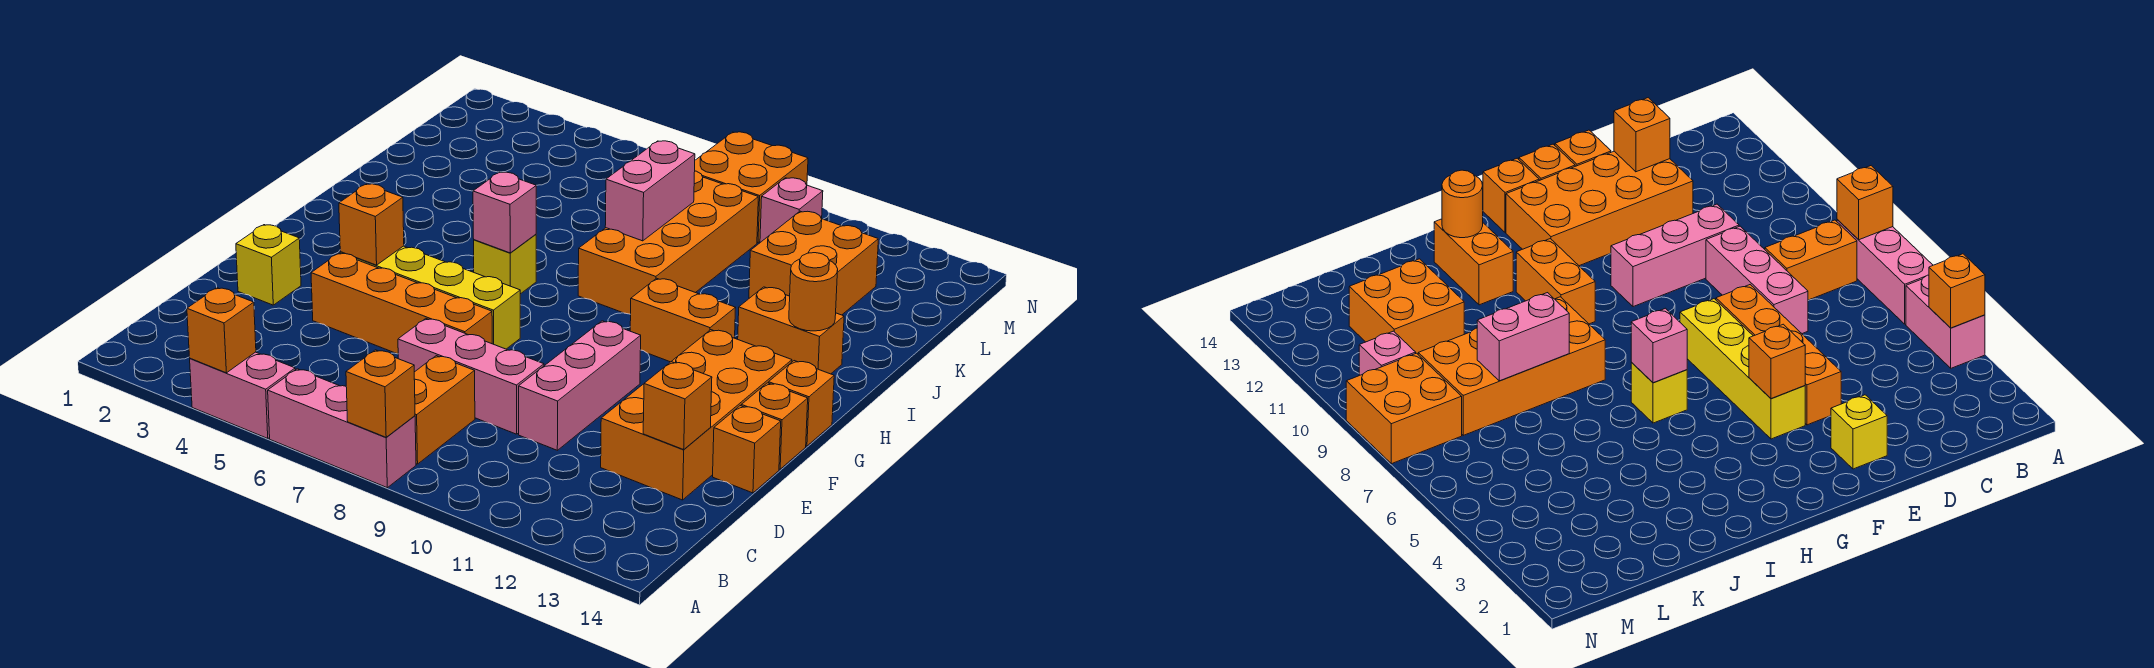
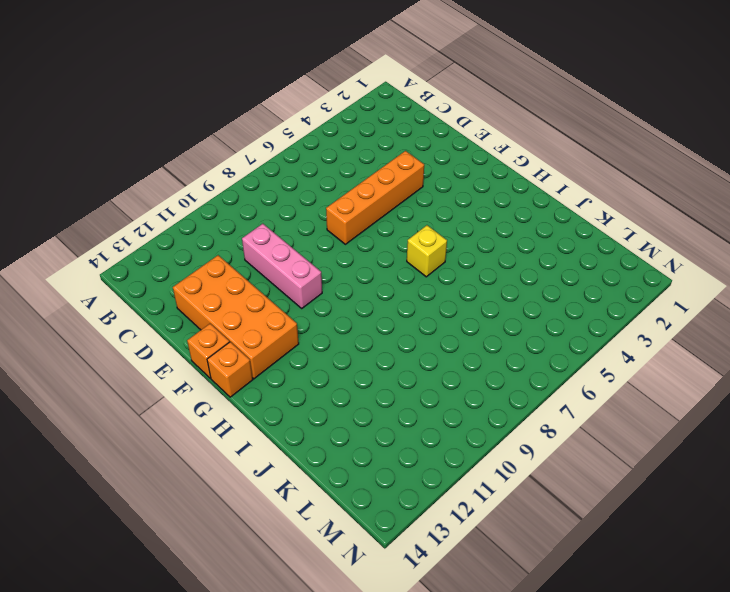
none -> pink 1x2 brick [190,352,295,438]
none -> pink 1x3 brick [268,369,416,488]
none -> orange 1x2 brick [414,356,475,464]

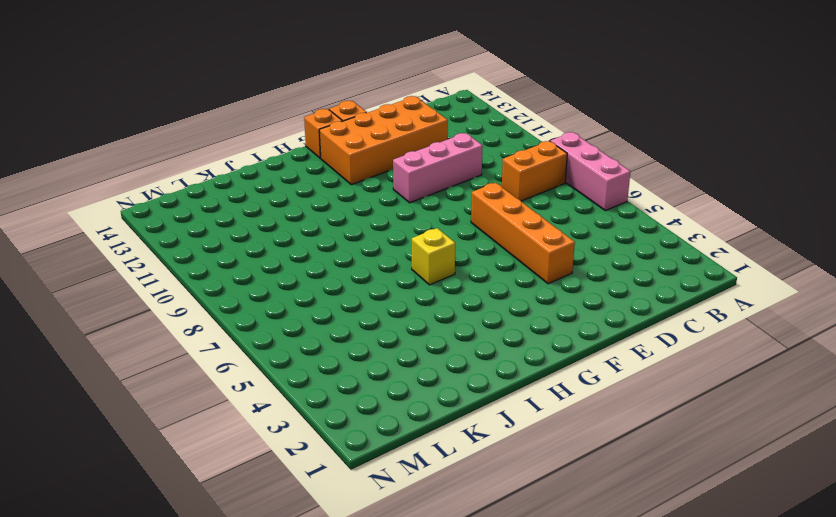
none -> pink 1x2 brick [190,352,295,438]
none -> pink 1x3 brick [398,319,544,434]
none -> yellow 1x1 brick [236,225,301,305]

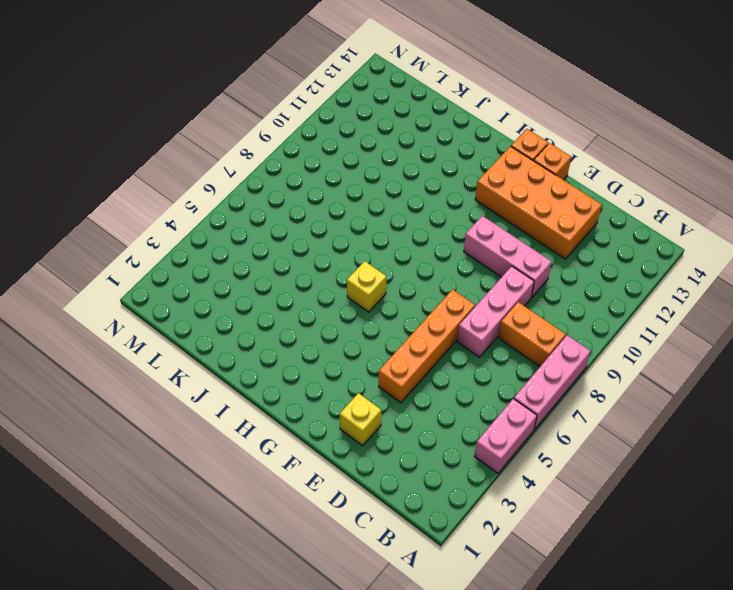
none -> orange 1x1 brick [713,406,781,493]
none -> yellow 1x4 brick [340,246,520,349]
none -> orange 1x2 brick [630,278,735,362]

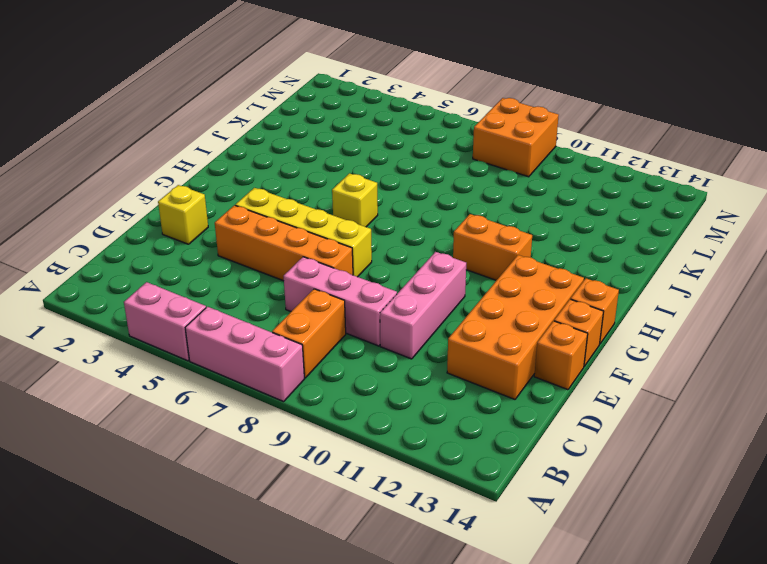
none -> orange 2x4 brick [578,171,758,314]
none -> orange 1x2 brick [738,287,844,374]
none -> orange 2x2 brick [749,211,878,315]

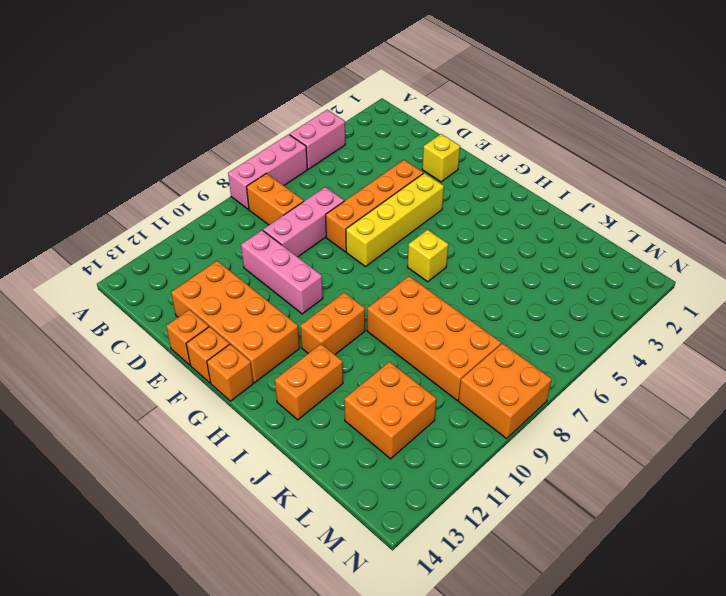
none -> pink 1x1 brick [760,178,823,242]
none -> orange 1x1 brick [187,288,256,373]
none -> orange 1x1 brick [346,350,415,437]

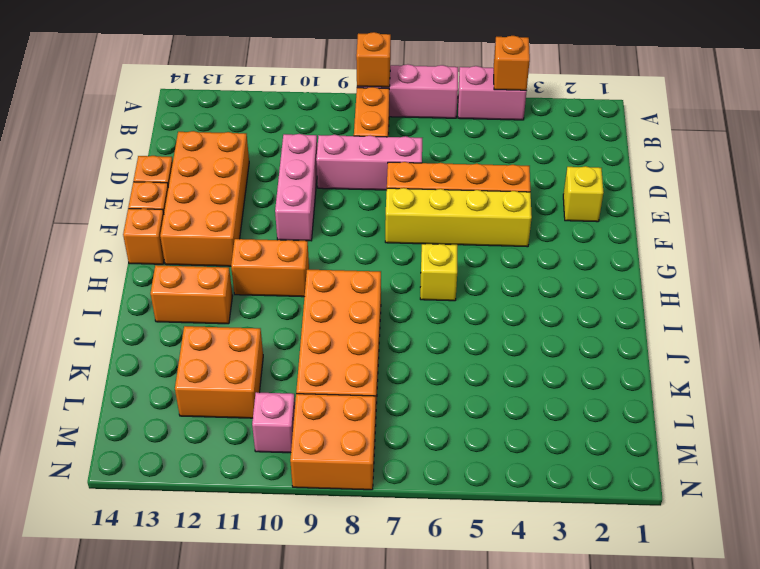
none -> orange 1x1 brick [643,362,712,450]
none -> orange 1x1 brick [339,184,404,265]
none -> pink 1x1 brick [473,172,536,253]

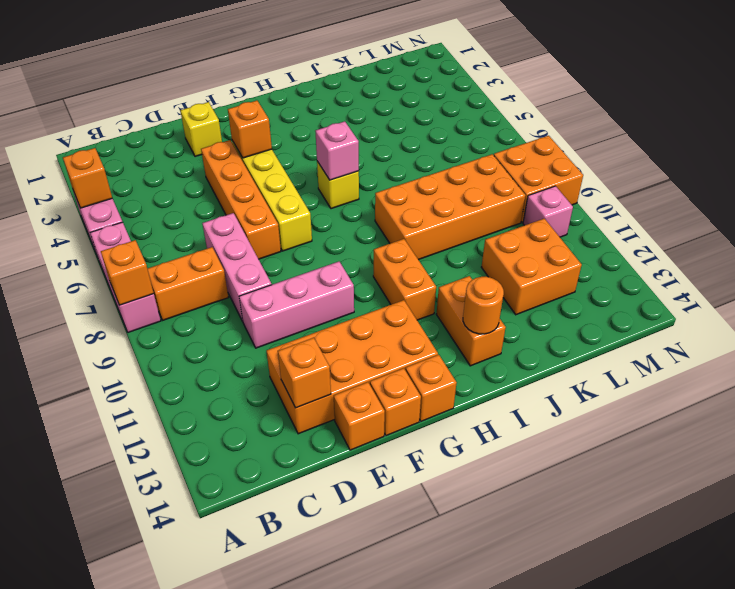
none -> pink 1x2 brick [605,141,695,241]

